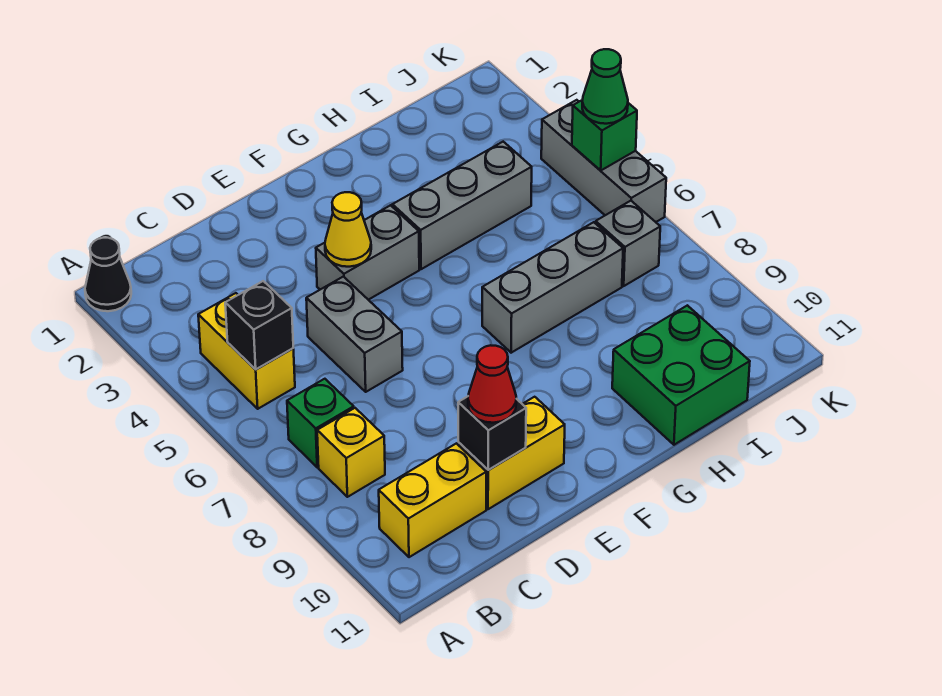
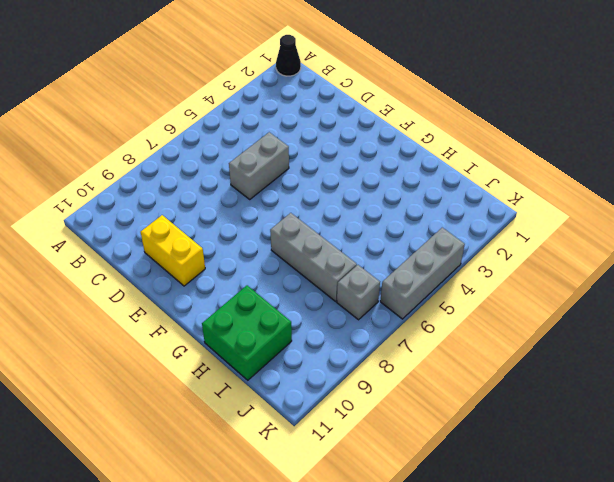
none -> yellow 1x2 brick [198,293,295,409]
none -> green 1x1 brick [287,379,354,467]
none -> yellow 1x1 brick [317,408,385,497]

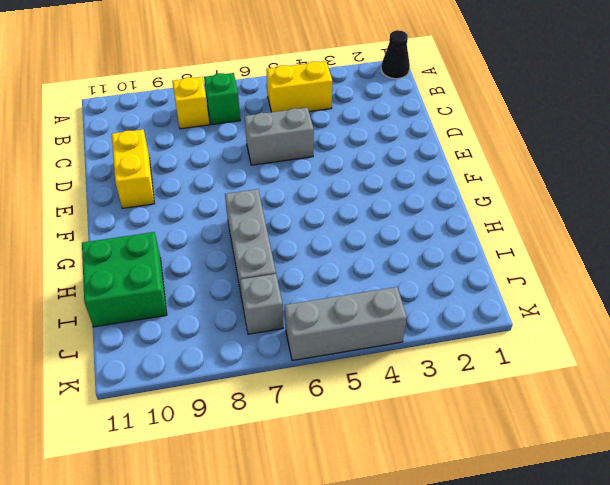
none -> yellow 1x2 brick [379,443,486,557]
none -> grey 1x2 brick [316,205,419,300]
none -> grey 1x3 brick [392,142,532,269]

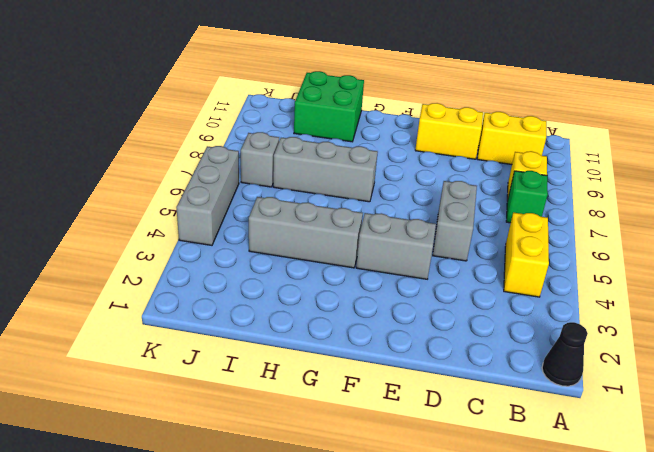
none -> black 1x1 brick [225,281,293,369]
none -> black 1x1 brick [458,397,526,470]
none -> yellow 1x1 cone [325,192,371,267]

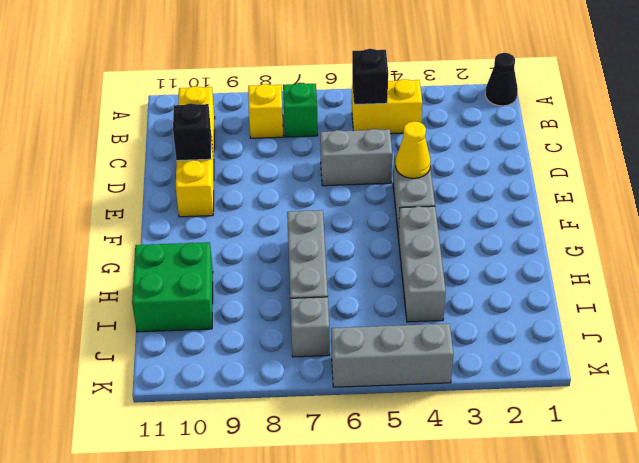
none -> green 1x1 brick [572,100,637,171]
none -> red 1x1 cone [468,345,516,423]
none -> green 1x1 cone [582,49,628,124]

